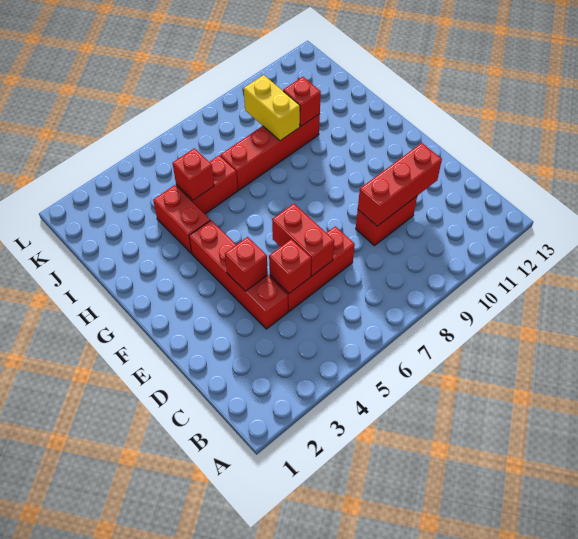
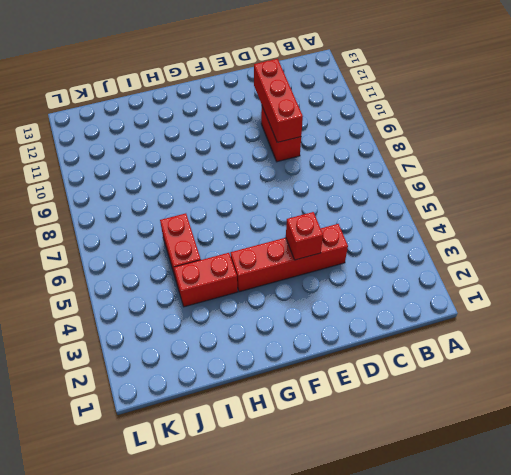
none -> red 1x3 brick [270,226,355,312]
none -> red 1x4 brick [220,114,320,190]
none -> red 1x1 brick [269,239,311,293]

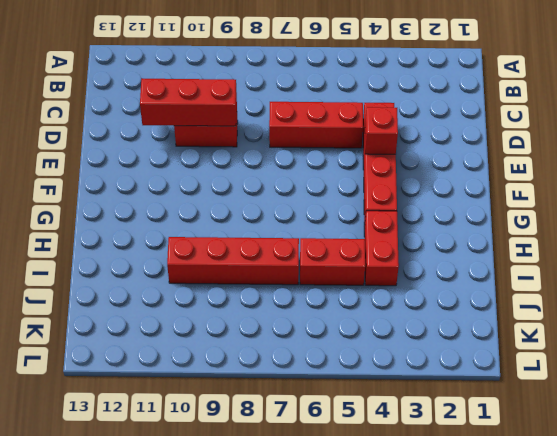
none -> red 1x1 brick [269,239,311,293]
none -> red 1x2 brick [272,204,334,276]
none -> red 1x1 brick [173,148,214,200]

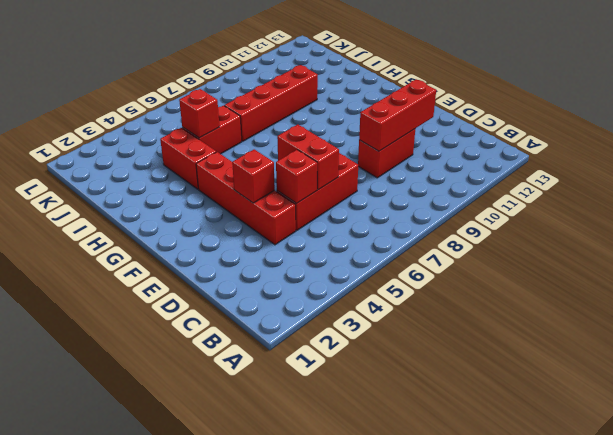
none -> yellow 1x2 brick [244,75,300,141]
none -> red 1x1 brick [283,77,321,127]

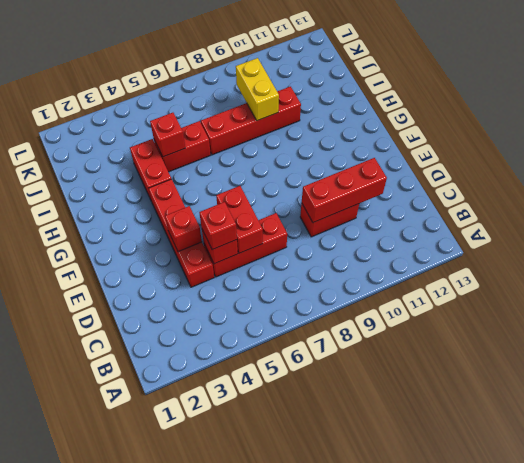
red 1x1 brick [199,202,237,250] -> red 1x1 brick moved to [283,77,321,127]

